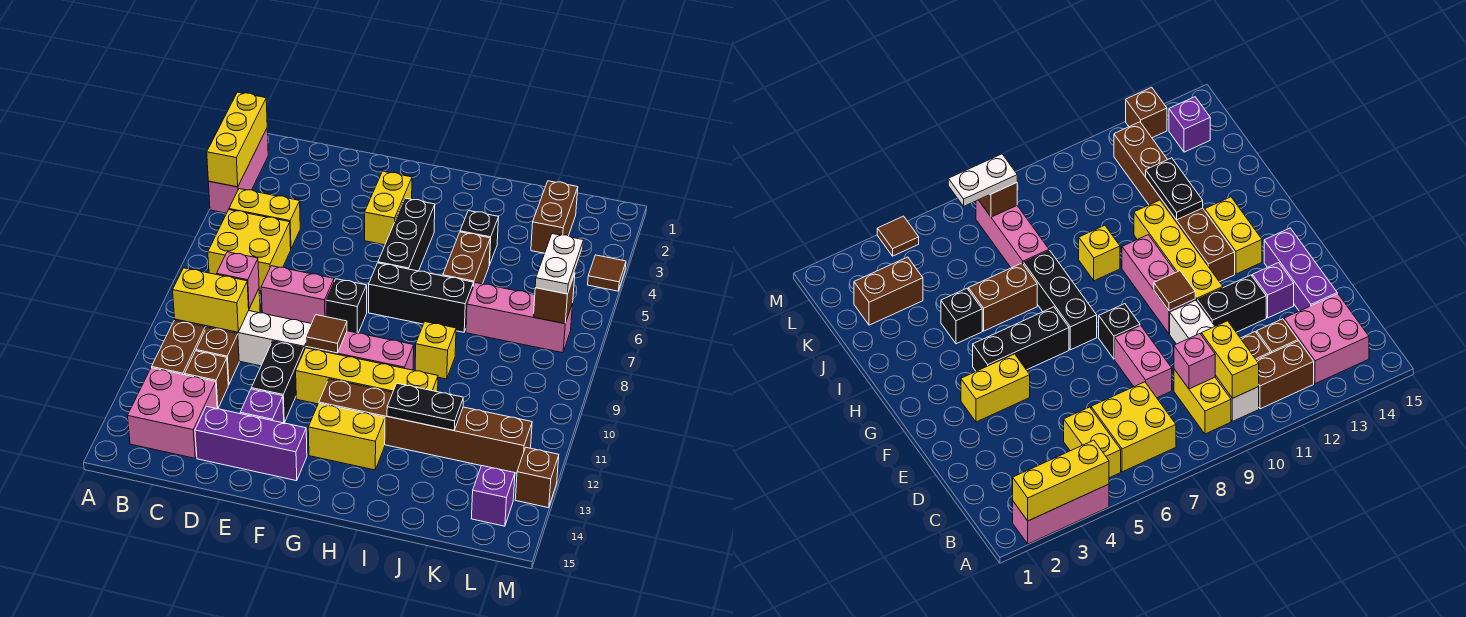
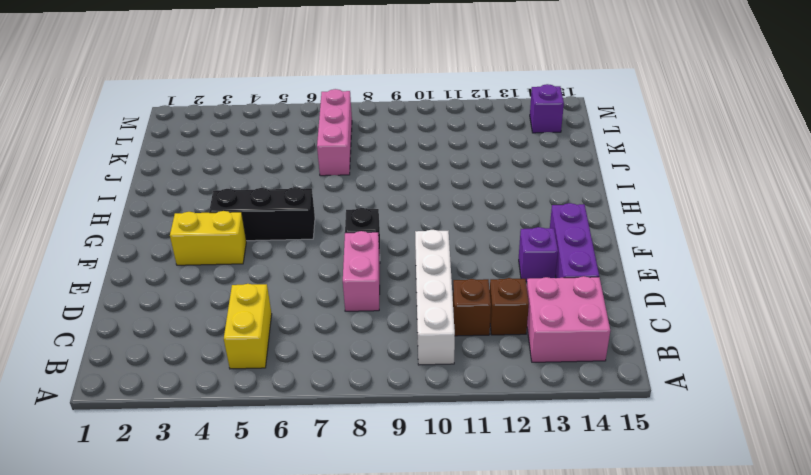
none -> pink 1x3 brick [208,129,268,213]
none -> yellow 2x2 brick [208,210,291,291]
none -> yellow 1x2 brick [1174,369,1231,434]
none -> brown 1x2 brick [152,321,205,375]

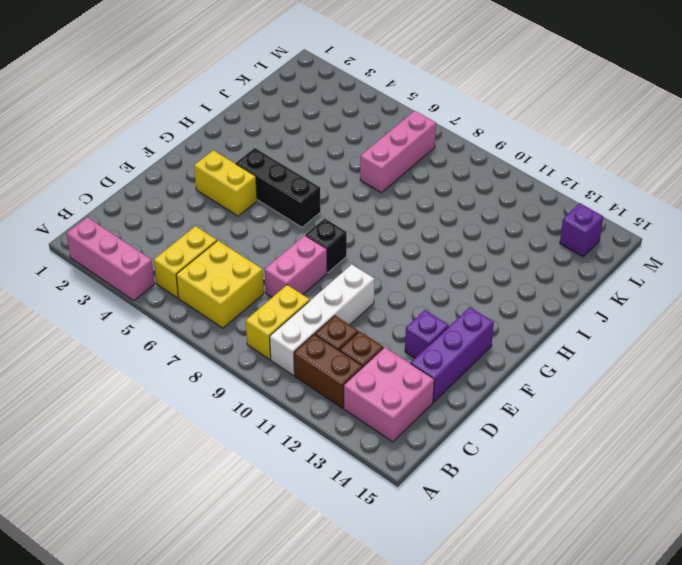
none -> black 1x2 brick [251,341,304,423]
none -> pink 1x3 brick [306,331,414,370]
none -> yellow 1x4 brick [296,348,438,404]
none -> black 1x3 brick [369,263,474,332]

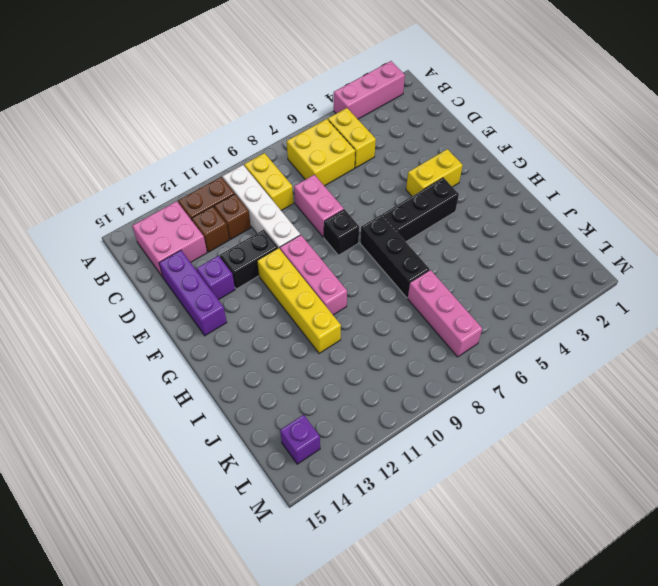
none -> brown 1x6 brick [319,379,532,473]
none -> yellow 1x2 brick [308,403,385,470]
none -> black 1x1 brick [460,211,499,265]
none -> brown 1x2 brick [443,232,490,287]

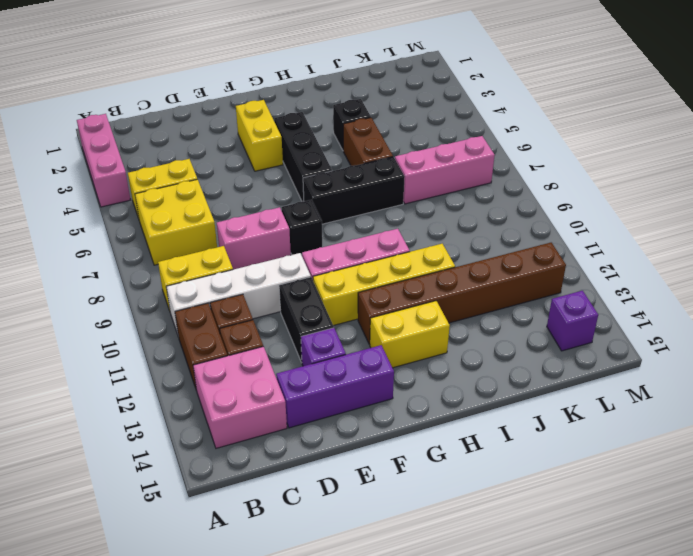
none -> yellow 1x1 brick [415,322,456,379]
none -> brown 1x2 brick [531,181,578,253]
none -> brown 1x1 tile [588,255,626,291]
none -> brown 1x1 brick [515,448,559,508]

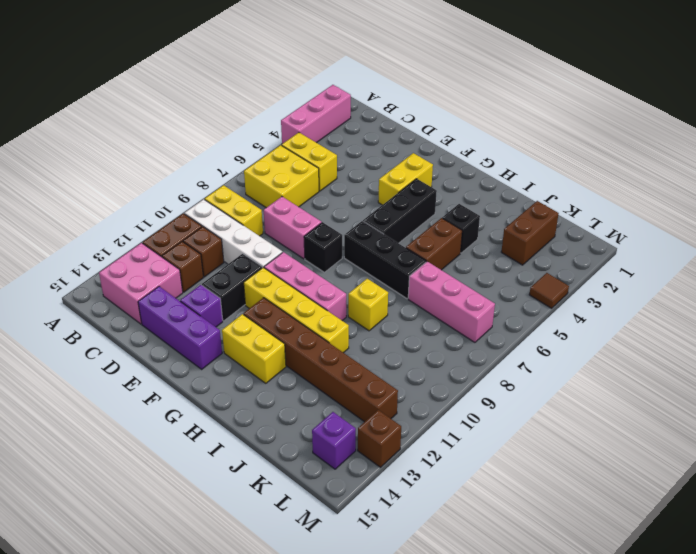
none -> yellow 1x3 brick [207,92,267,187]
none -> yellow 1x2 brick [173,268,249,332]
none -> pink 1x1 brick [217,252,259,308]
none -> brown 1x1 tile [306,315,347,353]

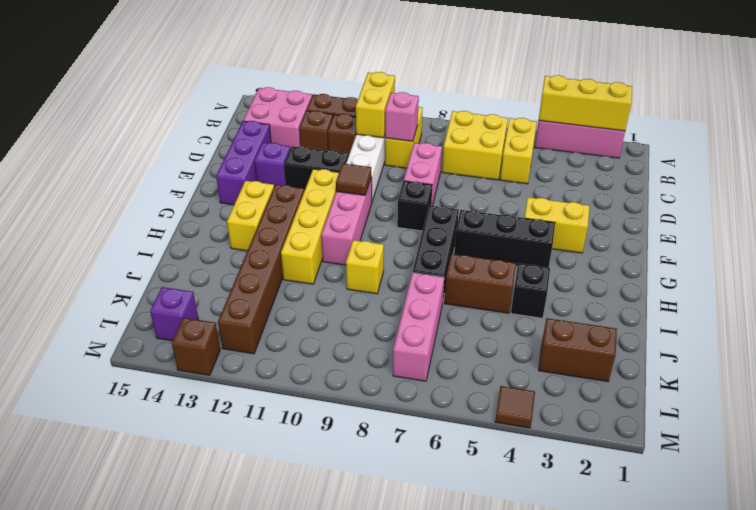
none -> black 1x2 plate [387,383,463,430]
none -> brown 1x1 brick [534,274,575,324]
none -> white 1x2 plate [535,234,583,294]

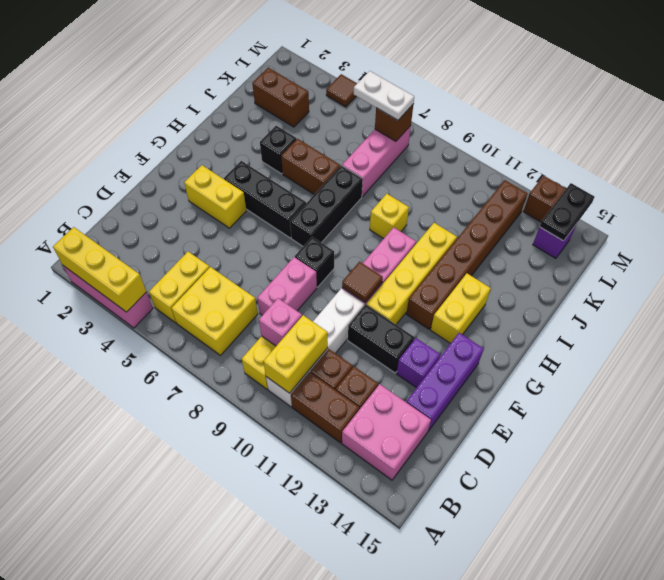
black 1x2 plate [540,183,594,241] -> black 1x2 plate moved to [387,383,463,430]

